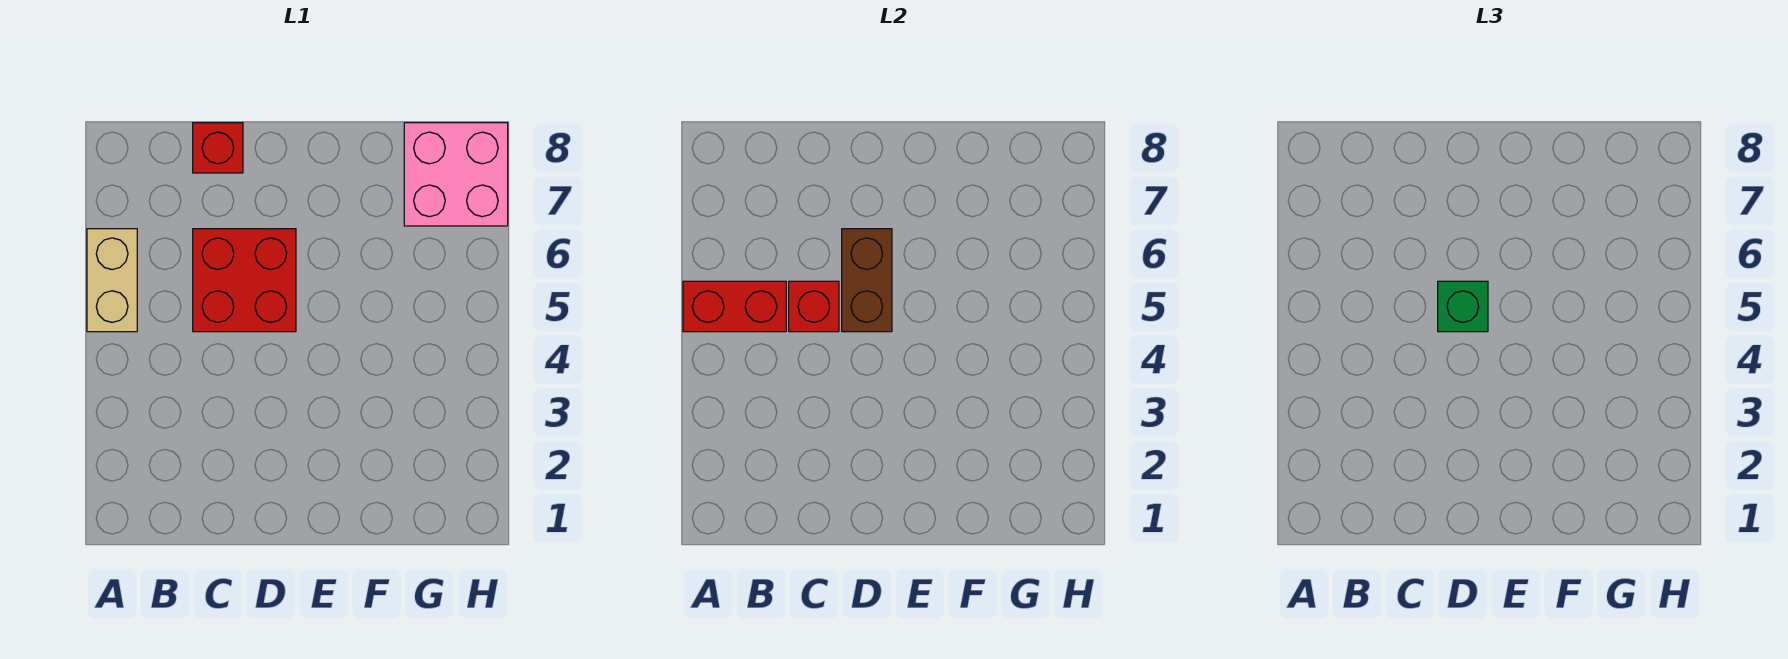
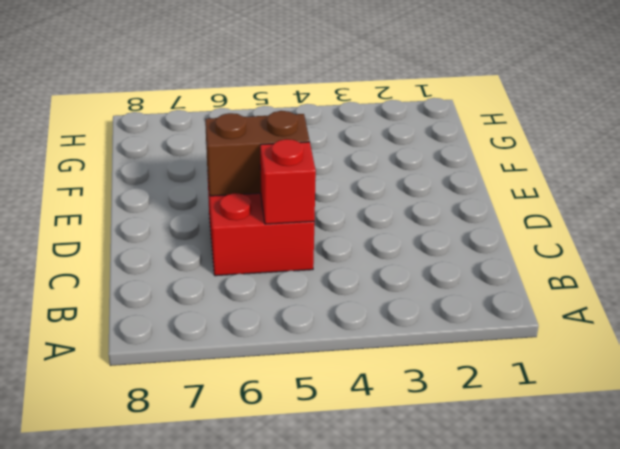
none -> tan 1x2 brick [87,229,137,332]
none -> red 1x1 brick [193,123,243,173]

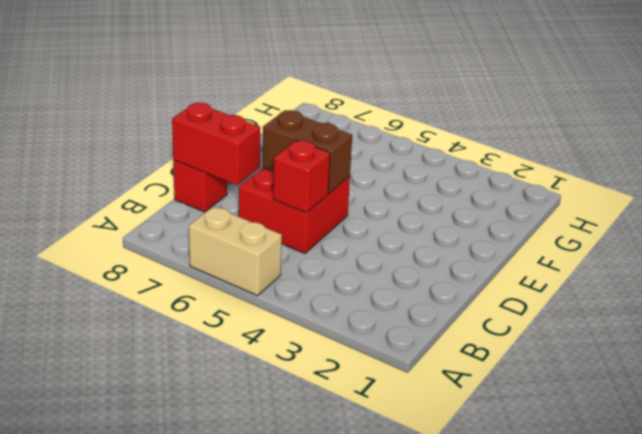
red 1x2 brick [172,103,260,185] -> red 1x2 brick turned to [683,281,786,332]
none -> pink 2x2 brick [404,123,508,226]
none -> green 1x1 brick [1438,281,1488,332]

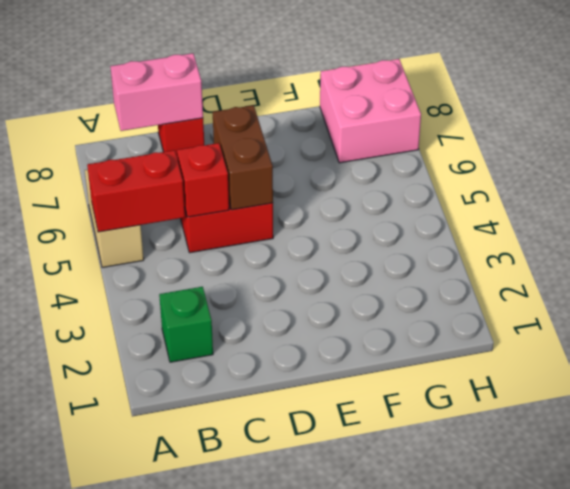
green 1x1 brick [159,287,213,362] -> green 1x1 brick moved to [1438,281,1488,332]
pink 1x2 brick [110,53,203,131] -> none

